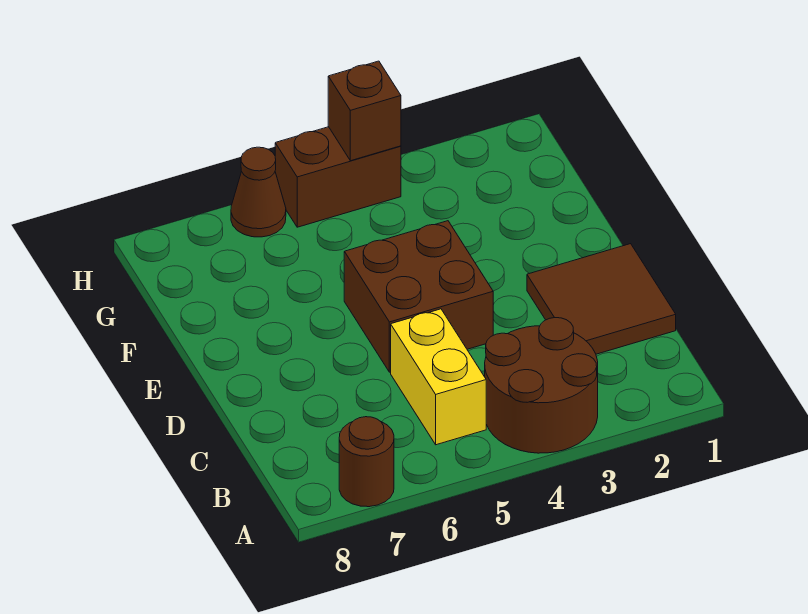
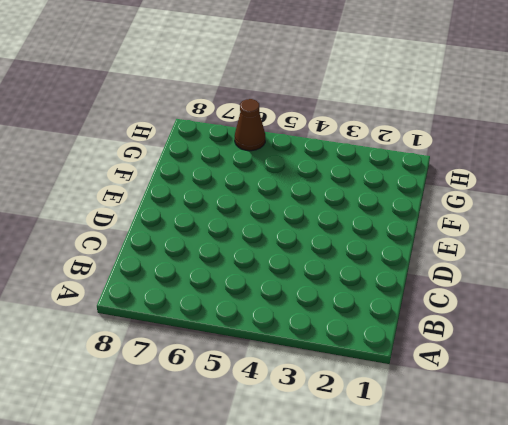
none -> brown 2x2 round brick [485,318,598,453]
none -> brown 1x1 round brick [339,417,394,507]

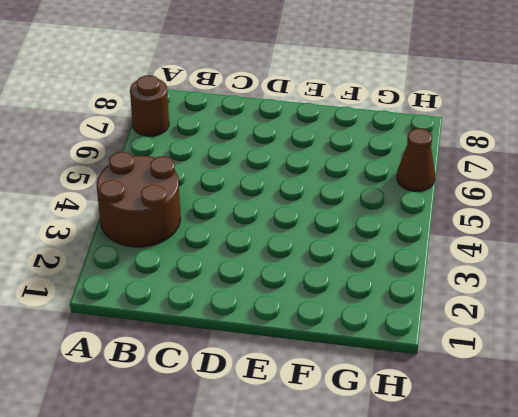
none -> yellow 1x2 brick [391,309,486,445]
none -> brown 2x2 tile [527,244,676,354]

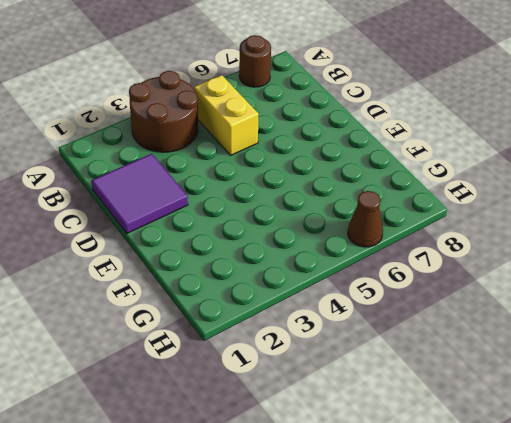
purple 2x2 tile [91,154,188,233] -> brown 2x2 tile [527,244,676,354]
none -> brown 2x2 brick [344,221,493,372]
none -> brown 1x2 brick [275,127,401,227]

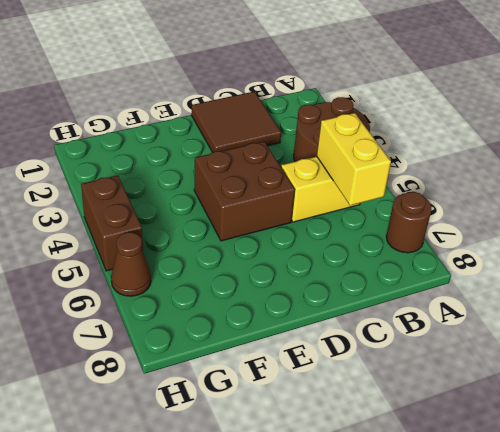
yellow 1x2 brick [317,113,391,206] -> none
none -> brown 1x1 brick [328,61,401,161]

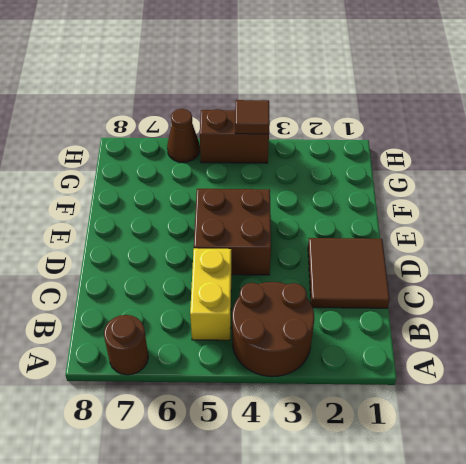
brown 1x1 tile [235,100,270,134] -> brown 1x1 brick [328,61,401,161]

